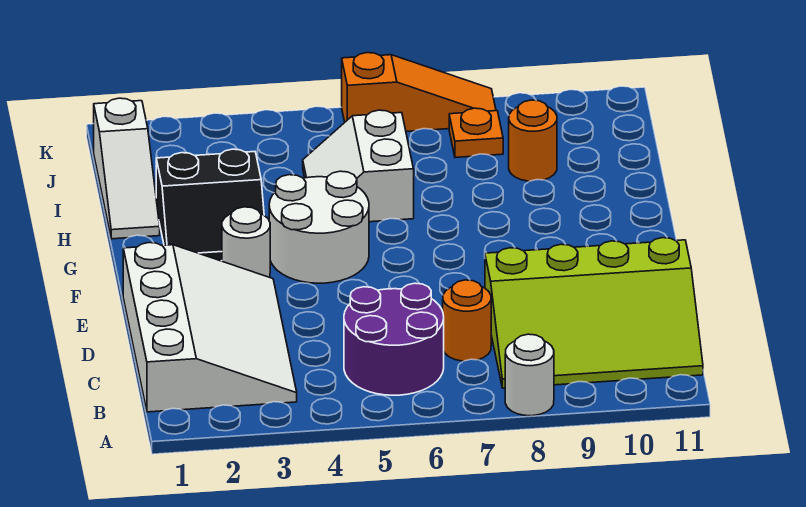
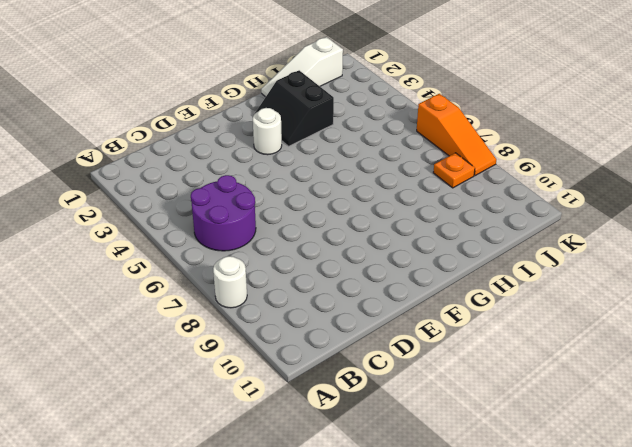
none -> white 3x4 slope [123,243,297,412]
none -> lime 3x4 slope [485,238,703,388]
none -> orange 1x1 round brick [443,280,491,361]

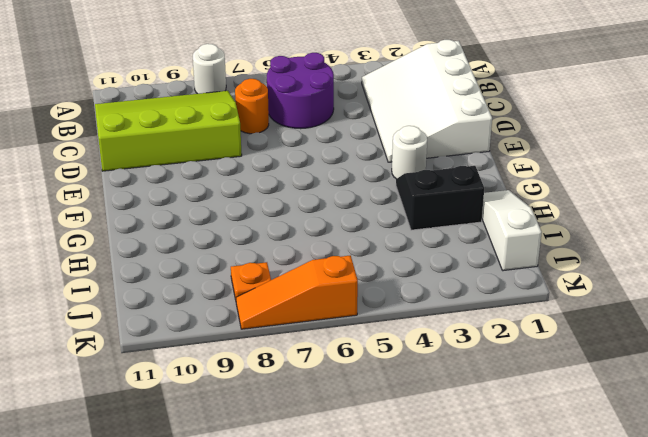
none -> white 2x2 round brick [269,171,369,283]
none -> white 2x2 slope [303,110,414,222]
none -> orange 1x1 round brick [509,100,557,181]

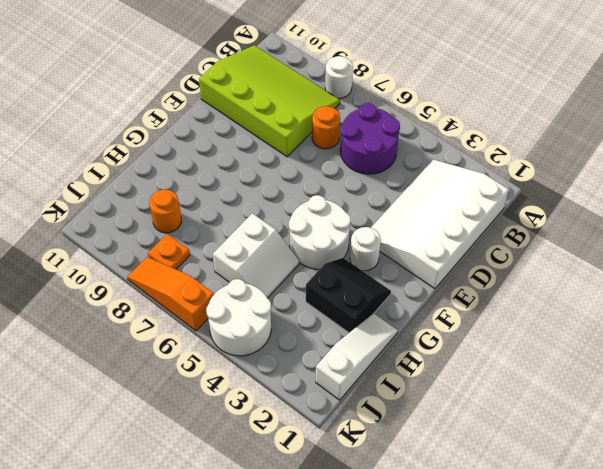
white 2x2 round brick [206,279,271,356] -> none

